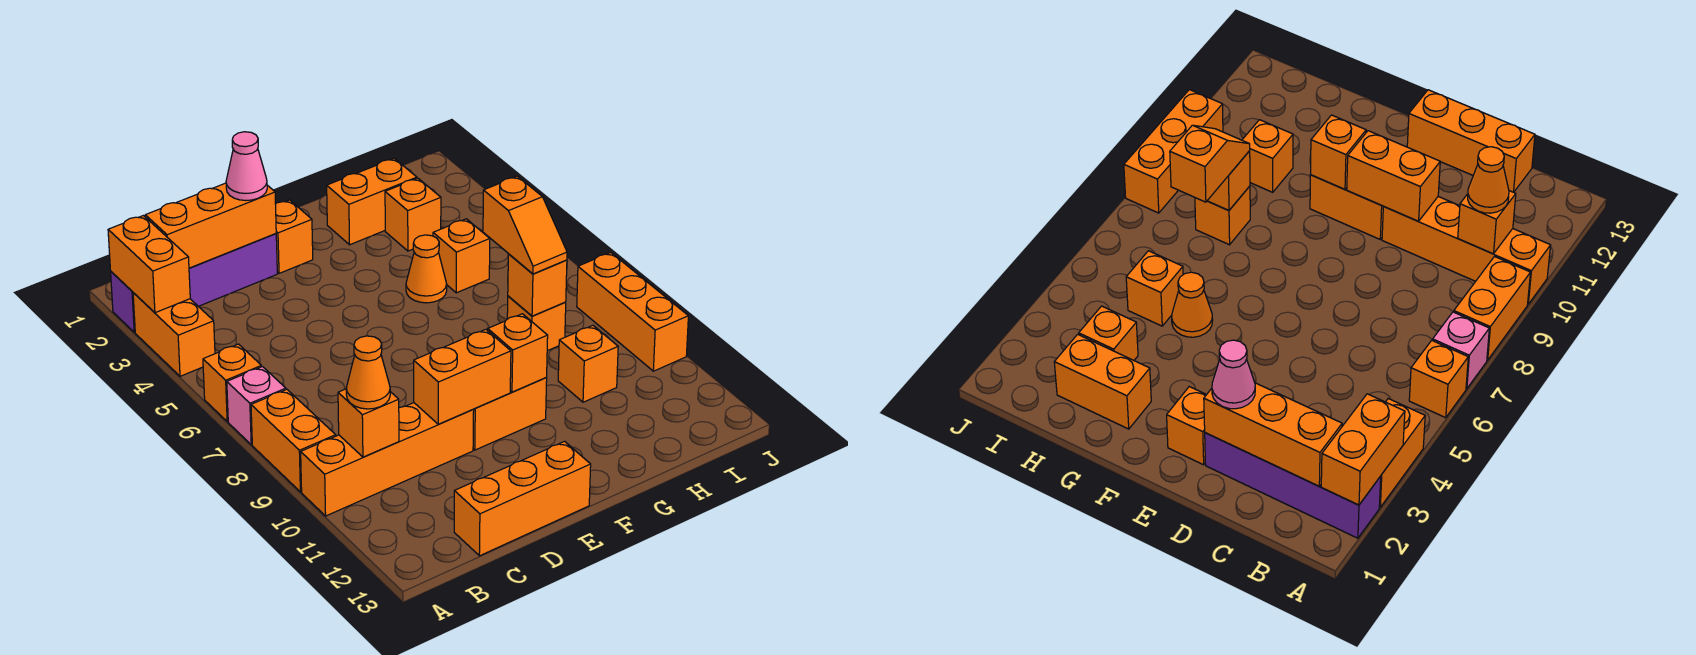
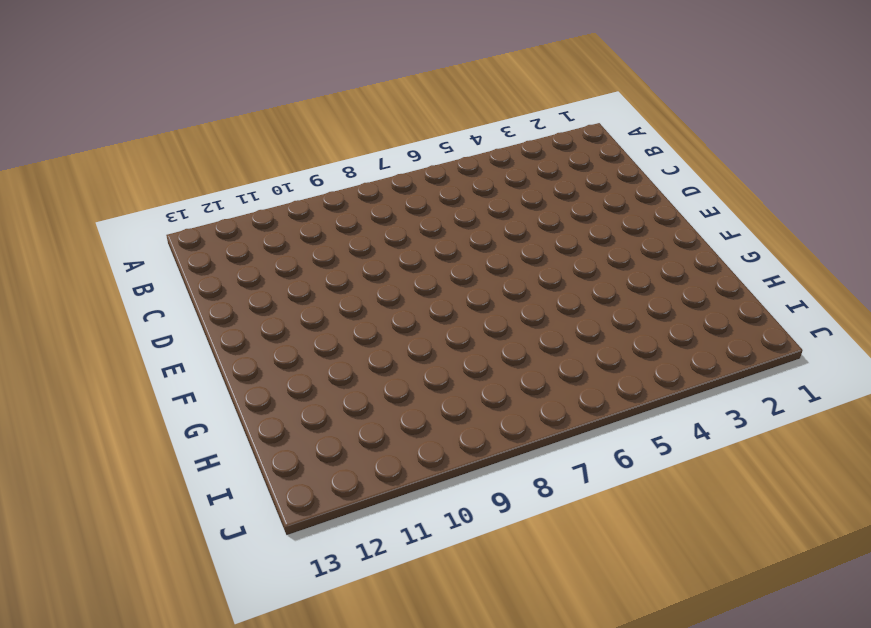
none -> purple 1x4 brick [111,234,277,332]
none -> orange 1x2 brick [133,293,215,376]
none -> orange 1x1 brick [203,344,261,422]

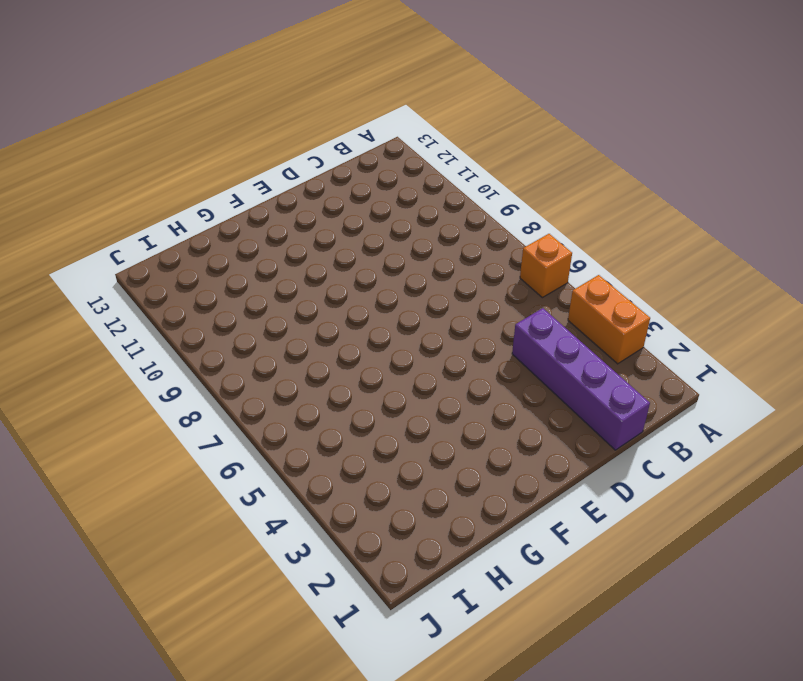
purple 1x4 brick [512,308,650,450] -> purple 1x4 brick turned to [111,234,277,332]
none -> pink 1x1 brick [227,367,286,445]
none -> orange 1x2 brick [251,389,336,492]
none -> orange 1x4 brick [301,403,474,516]

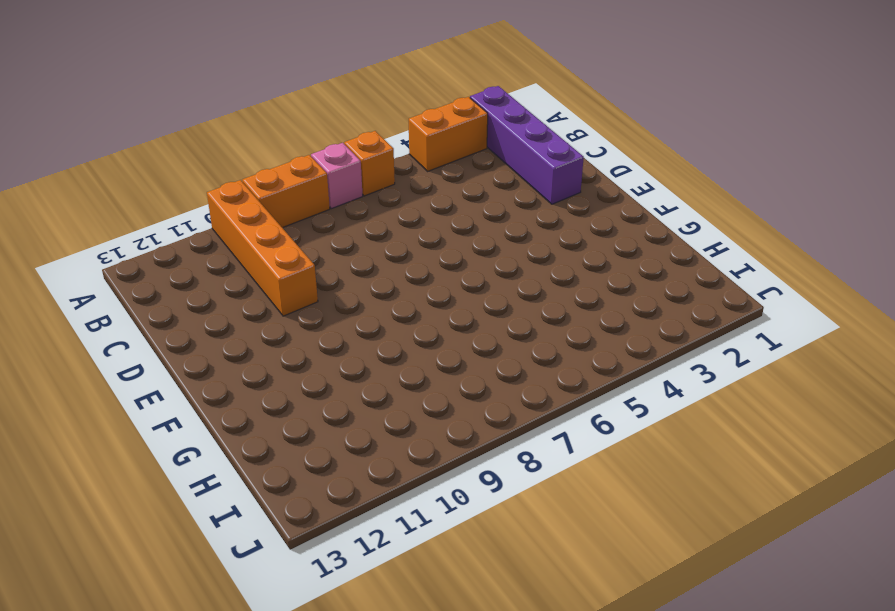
none -> orange 1x3 brick [454,441,591,556]
none -> orange 1x1 brick [276,200,313,273]
none -> orange 1x2 brick [473,378,547,450]

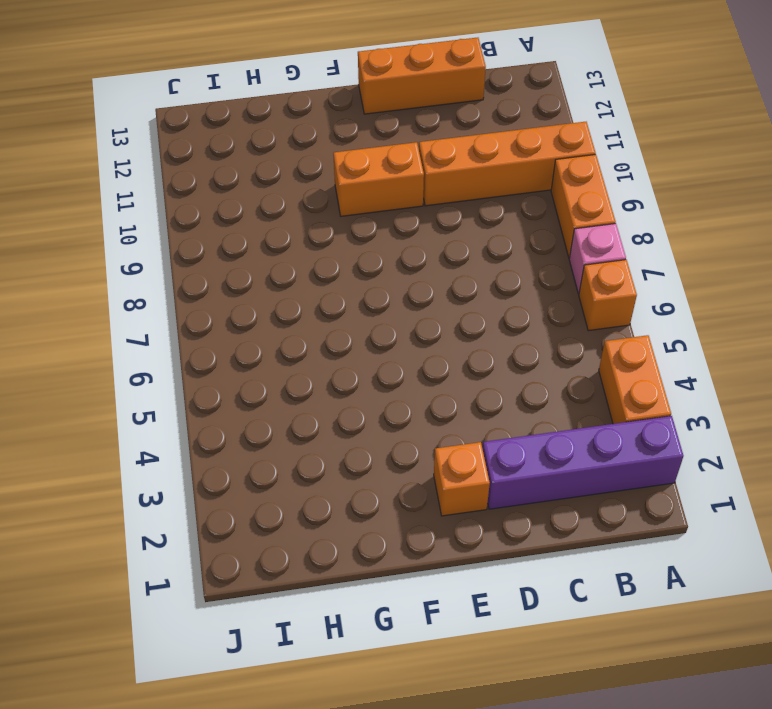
none -> orange 1x2 brick [327,158,417,245]
none -> orange 1x1 cone [406,235,447,303]
none -> orange 1x1 brick [385,178,441,251]

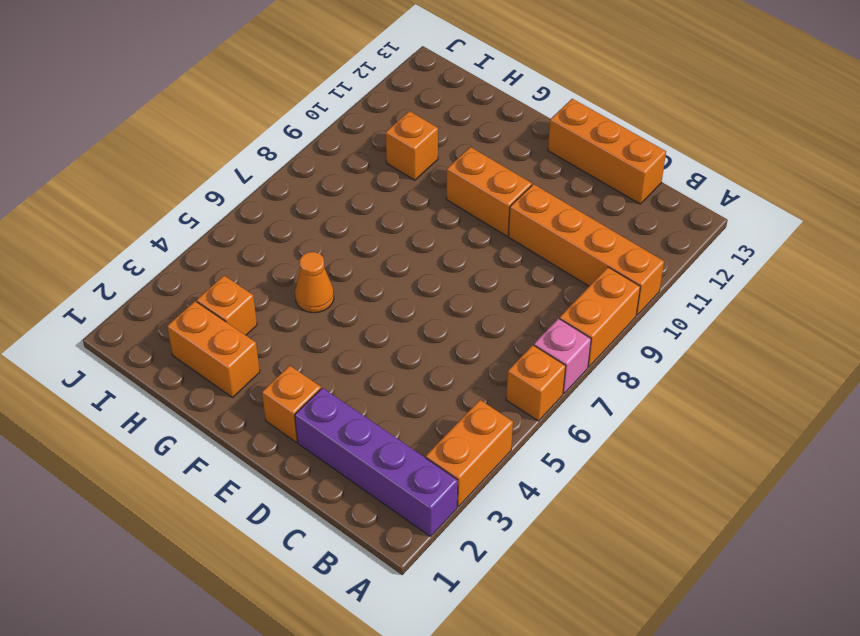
none -> orange 1x1 brick [433,219,490,293]
none -> orange 1x1 brick [507,296,566,351]
none -> orange 1x3 brick [577,253,688,371]

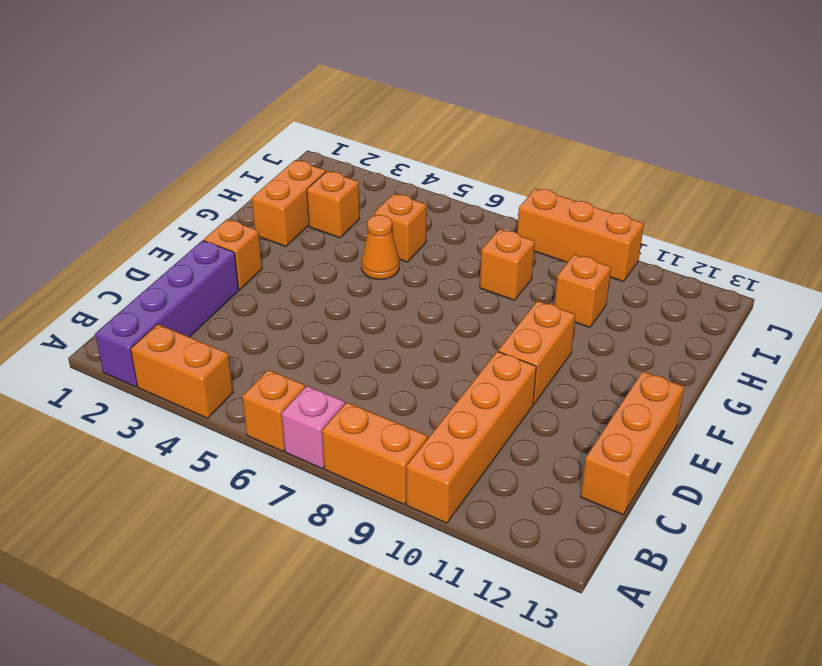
none -> orange 1x2 brick [108,216,190,313]
none -> orange 1x3 brick [145,183,276,268]
none -> orange 1x1 brick [338,389,399,457]

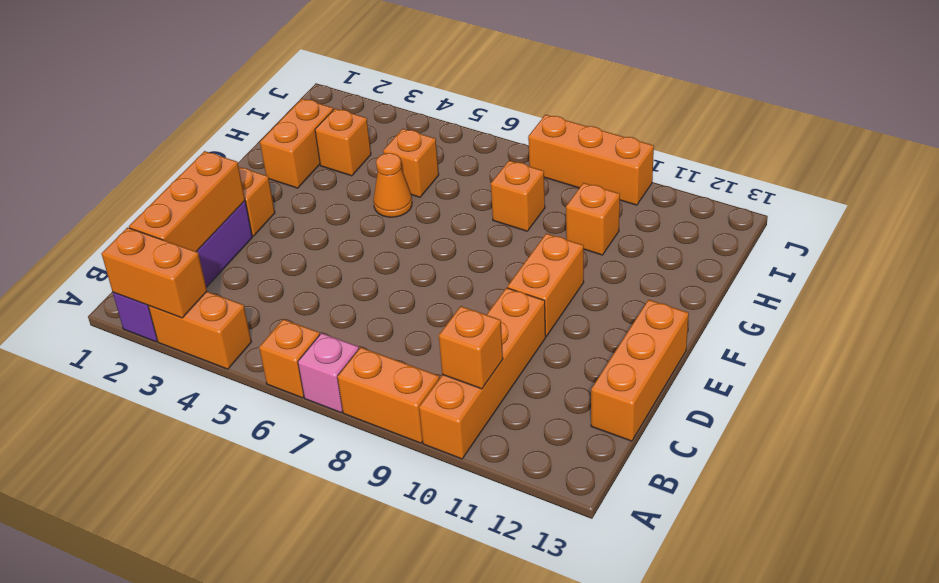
none -> orange 1x2 brick [414,329,511,424]
none -> orange 1x1 brick [488,314,548,392]
none -> orange 1x1 brick [508,254,567,316]

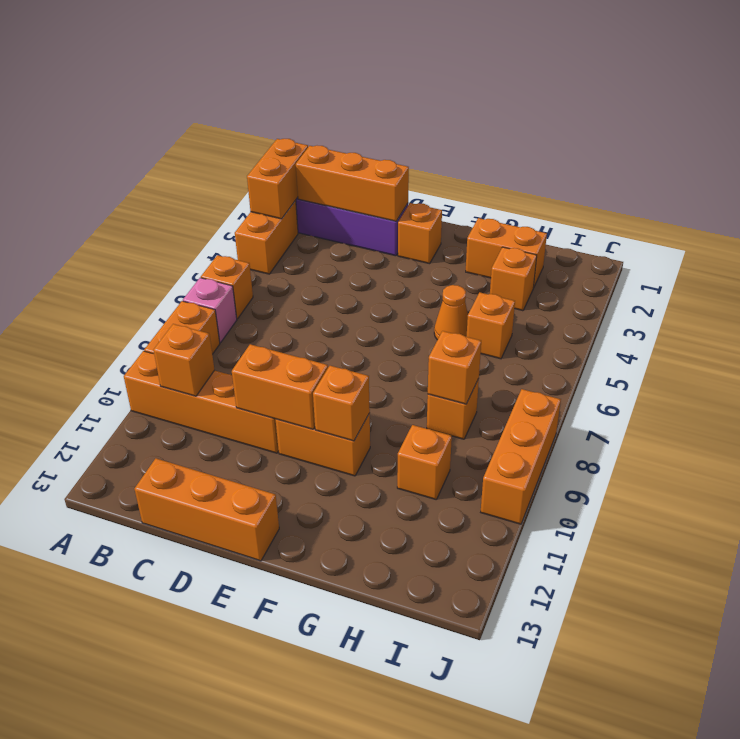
none -> orange 1x1 cone [346,336,390,409]
none -> pink 1x1 cone [226,132,267,201]
none -> orange 1x2 slope [483,176,567,274]

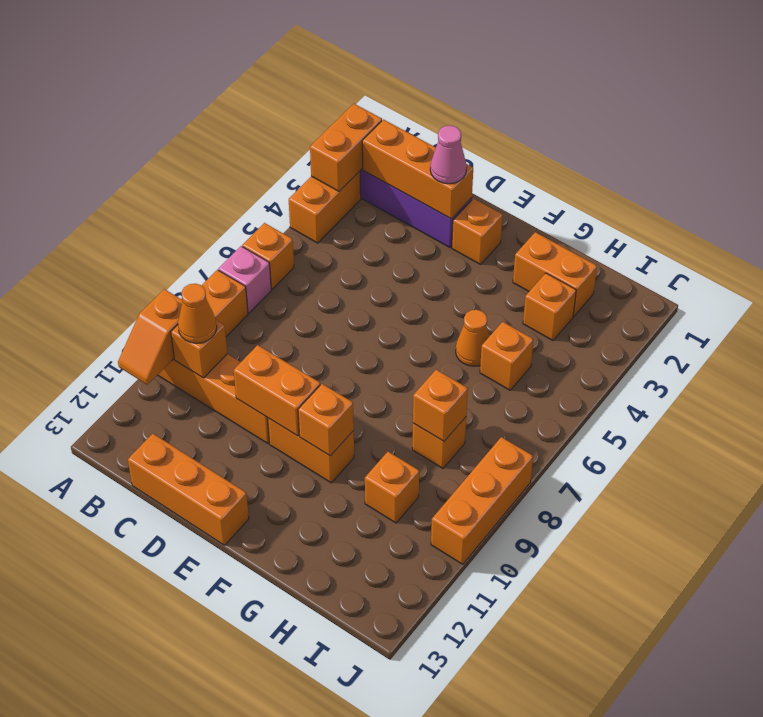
orange 1x2 slope [118,289,183,385] -> orange 1x2 slope moved to [483,176,567,274]

